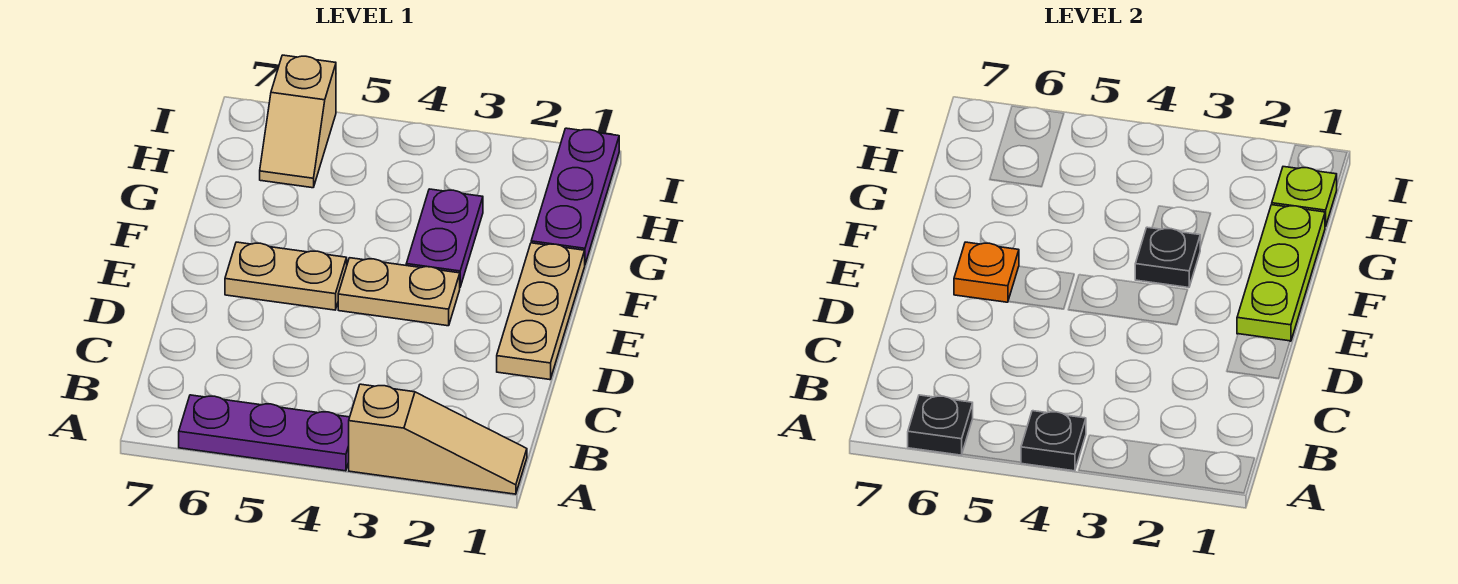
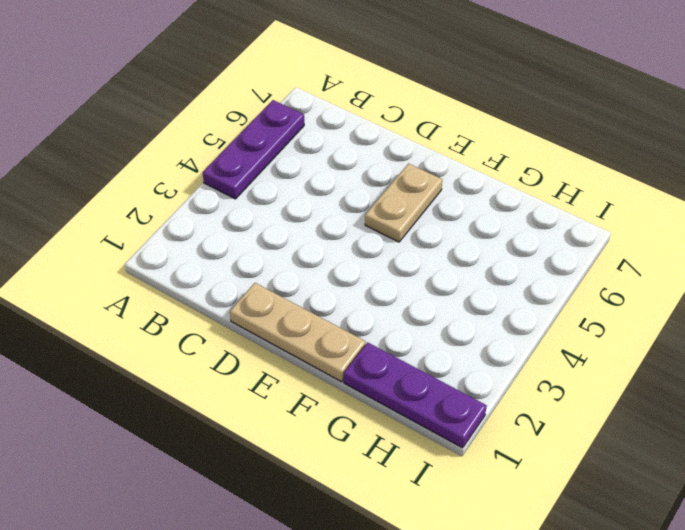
none -> tan 1x3 slope [349,384,527,494]
none -> tan 1x2 plate [338,258,460,326]
none -> purple 1x2 plate [406,189,483,287]

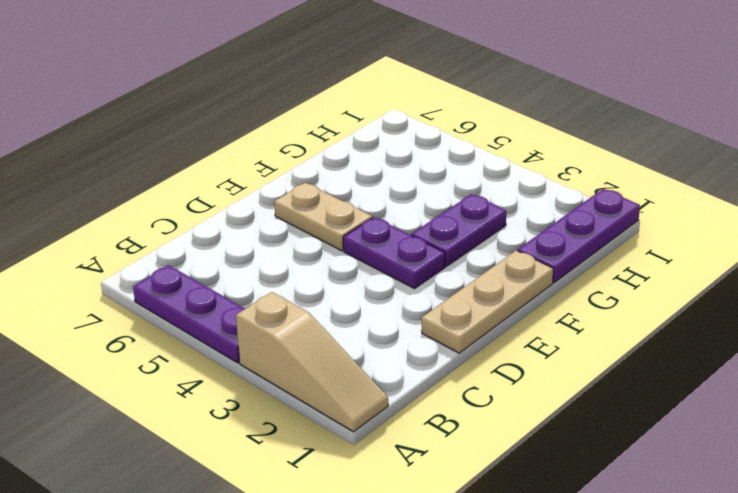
purple 1x2 plate [343,217,445,289] -> tan 1x2 plate [338,258,460,326]
none -> tan 1x2 slope [260,55,336,188]
none -> black 1x1 plate [1021,411,1086,471]
none -> black 1x1 plate [908,395,973,455]

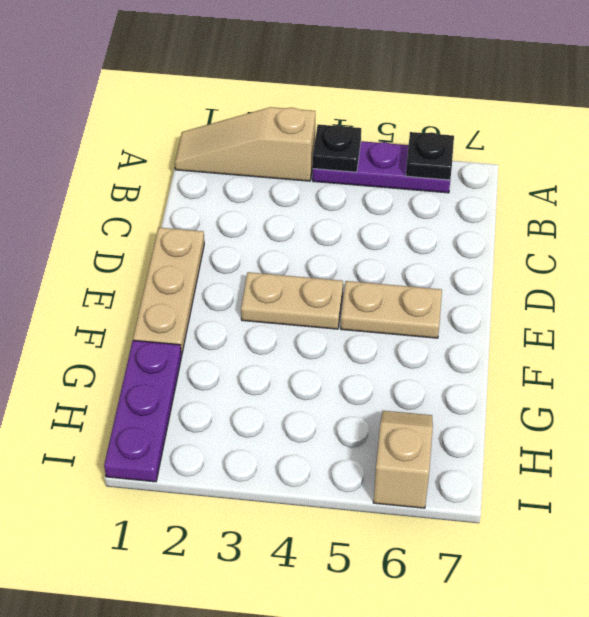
none -> purple 1x2 plate [406,189,483,287]
none -> lime 1x3 plate [1237,205,1325,341]
none -> orange 1x1 plate [954,242,1019,302]

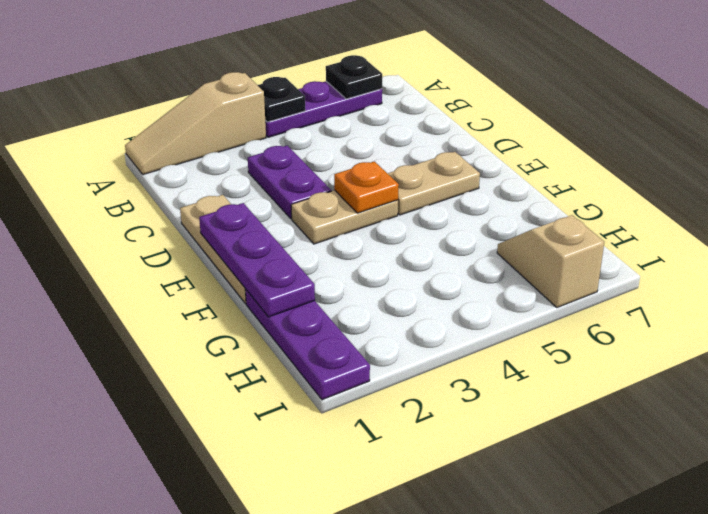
purple 1x2 plate [248,146,331,218] -> purple 1x2 plate moved to [406,189,483,287]
purple 1x3 plate [199,203,315,317] -> lime 1x3 plate [1237,205,1325,341]
orange 1x1 plate [334,162,399,213] -> orange 1x1 plate moved to [954,242,1019,302]
none -> black 1x1 plate [1135,227,1200,288]
none -> lime 1x1 plate [1272,167,1337,227]

